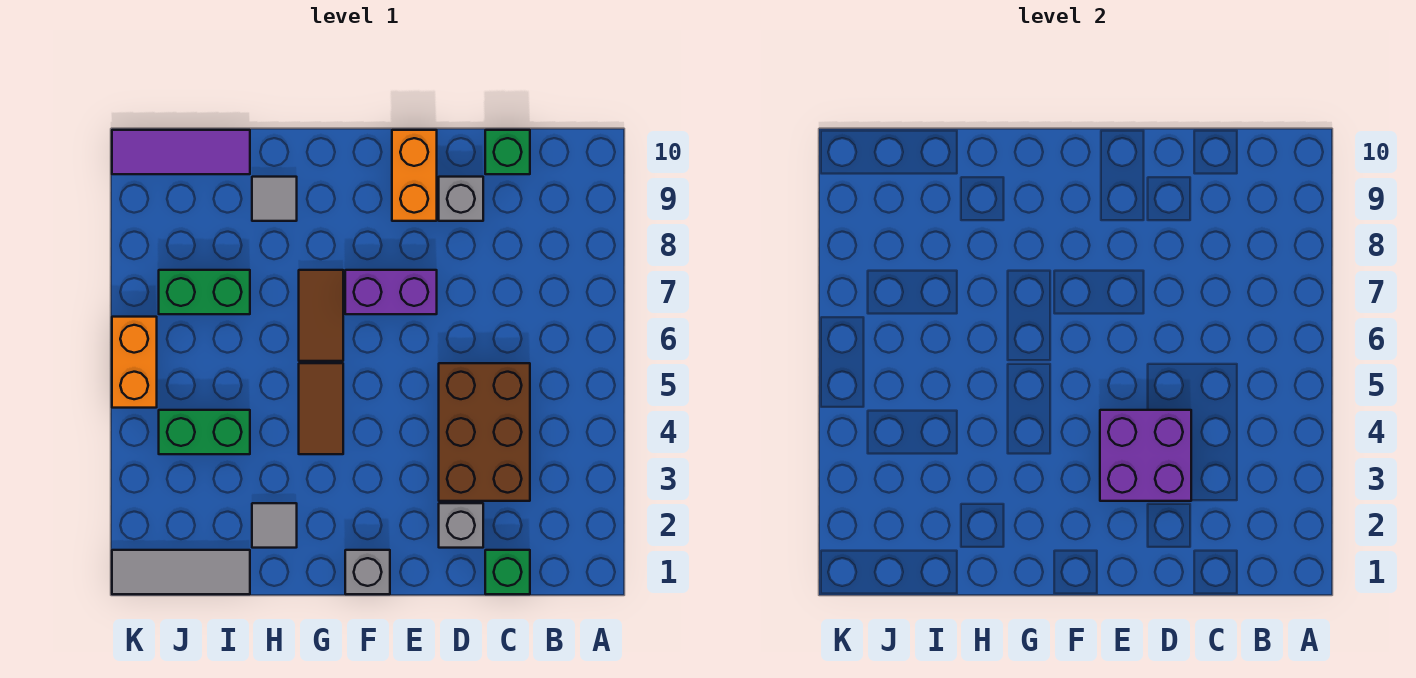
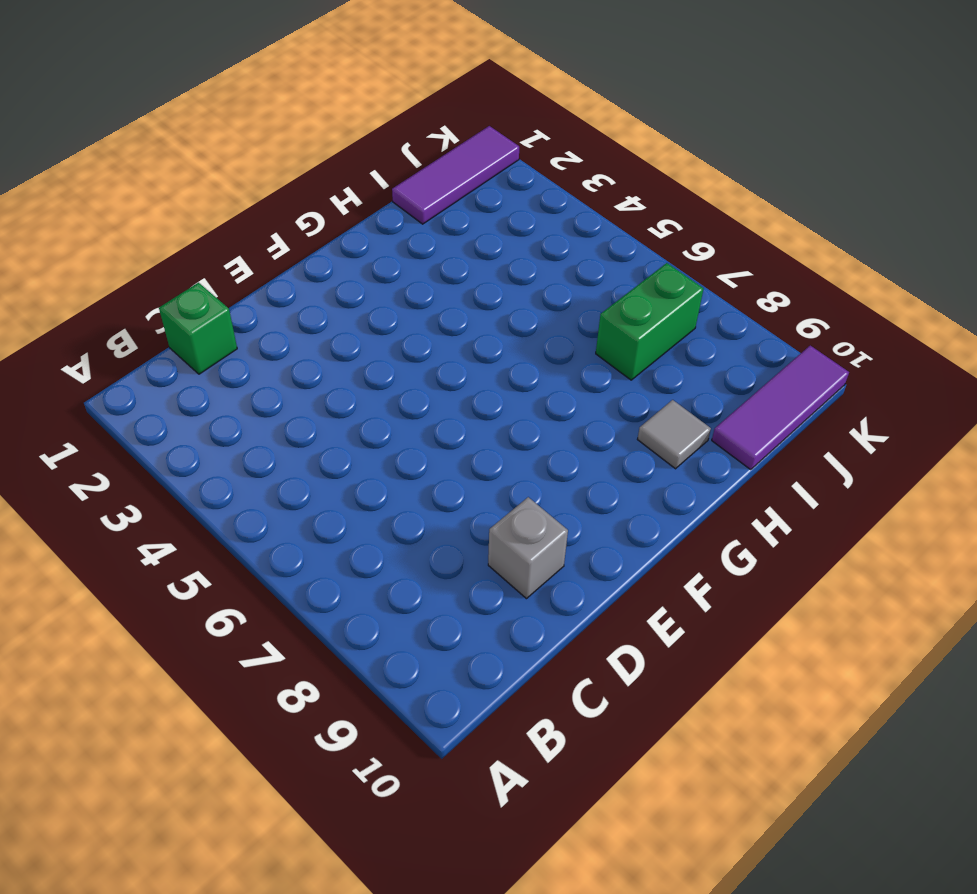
purple 1x3 tile [392,126,519,224] -> grey 1x3 tile [112,550,250,594]
none -> brown 2x3 brick [439,363,530,501]
none -> green 1x1 brick [485,130,530,174]
none -> grey 1x1 brick [439,503,483,548]

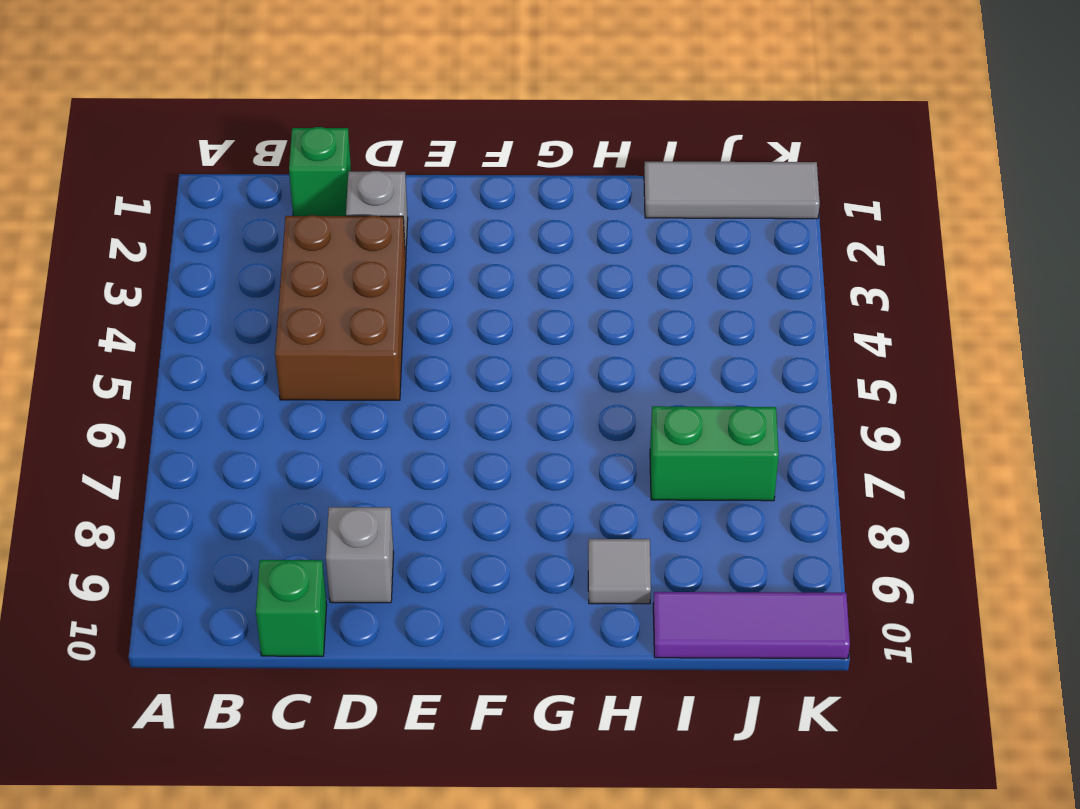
none -> purple 1x2 brick [345,270,437,314]
none -> orange 1x2 brick [392,130,437,221]
none -> grey 1x1 brick [345,550,390,594]

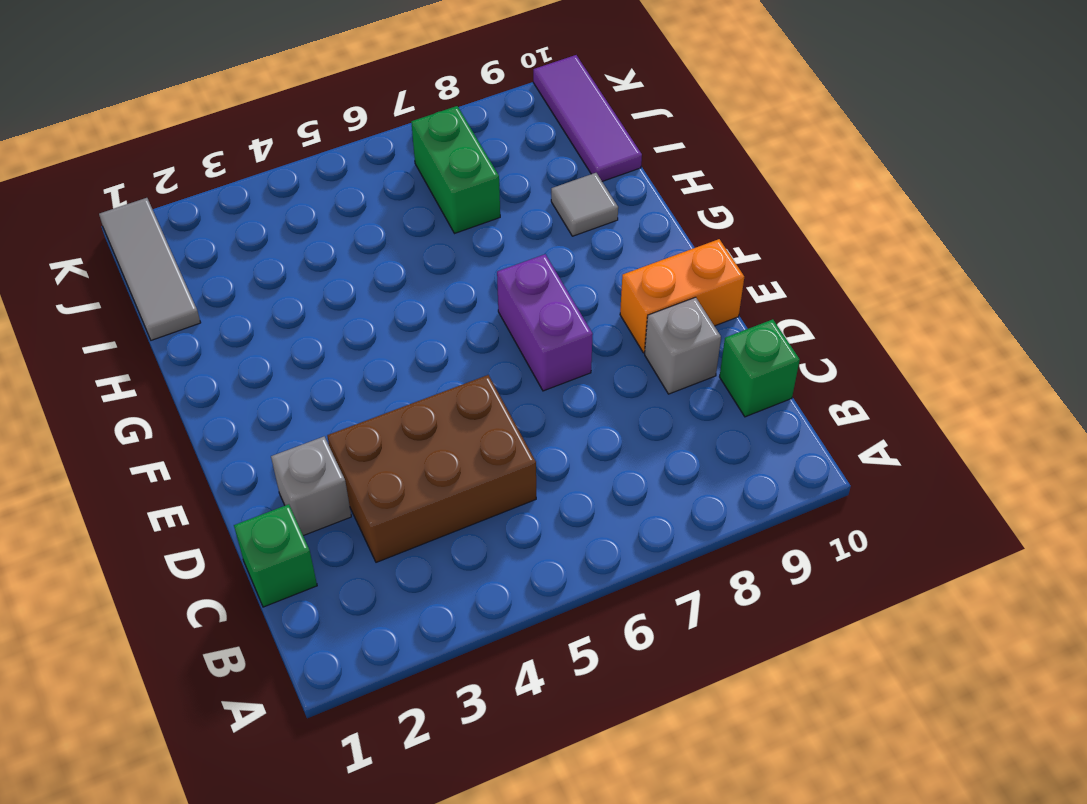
none -> grey 1x1 brick [345,550,390,594]
none -> brown 1x2 tile [299,363,343,454]
none -> brown 1x2 tile [299,270,343,361]

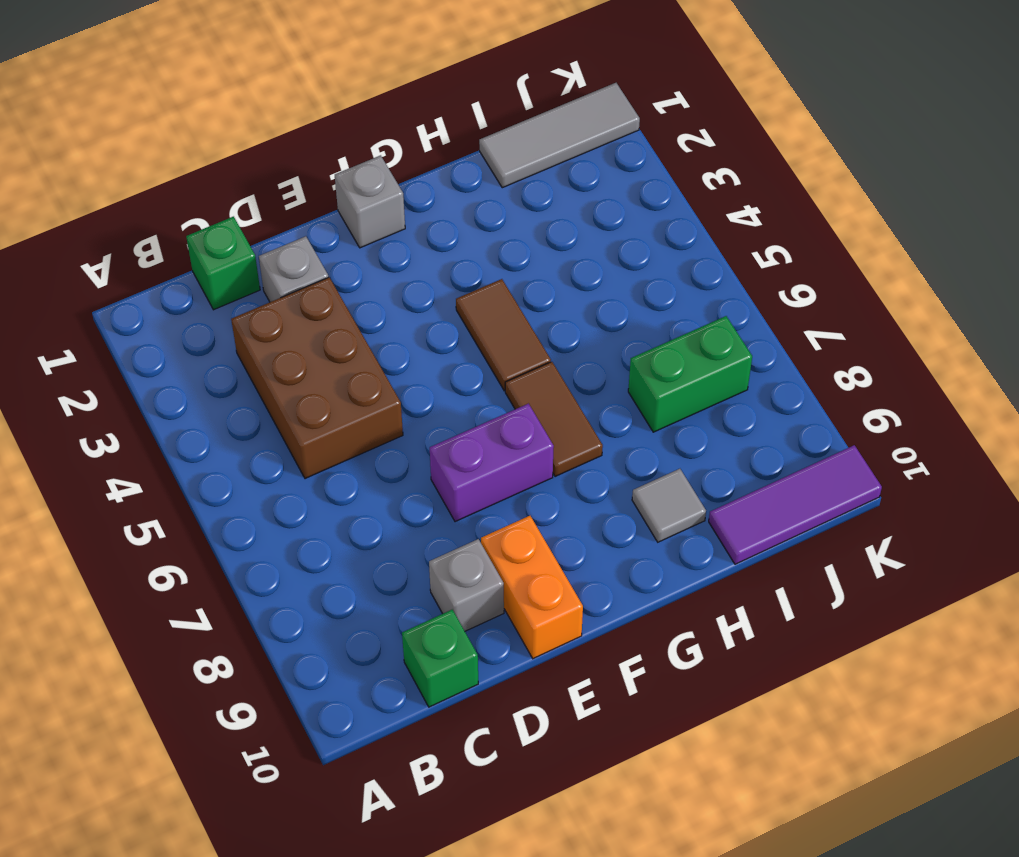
none -> grey 1x1 tile [252,503,297,548]
none -> green 1x2 brick [159,410,250,454]
none -> orange 1x2 brick [112,317,157,408]

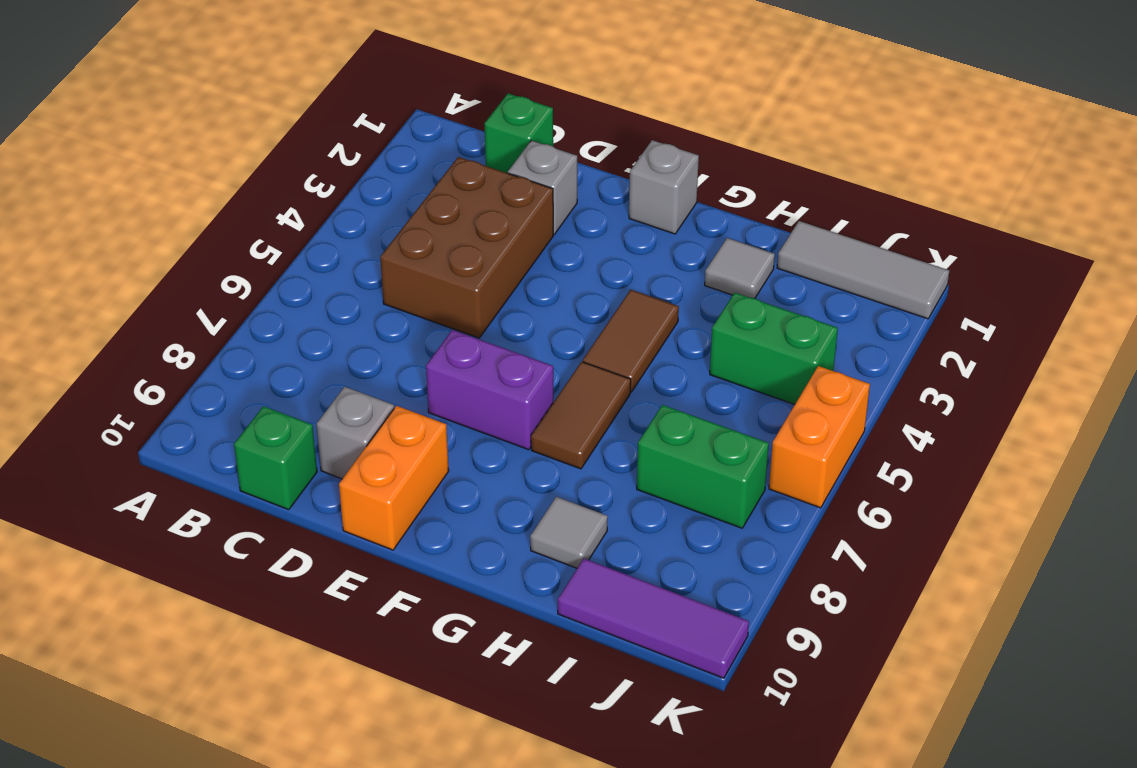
none -> purple 2x2 brick [1100,410,1191,501]

